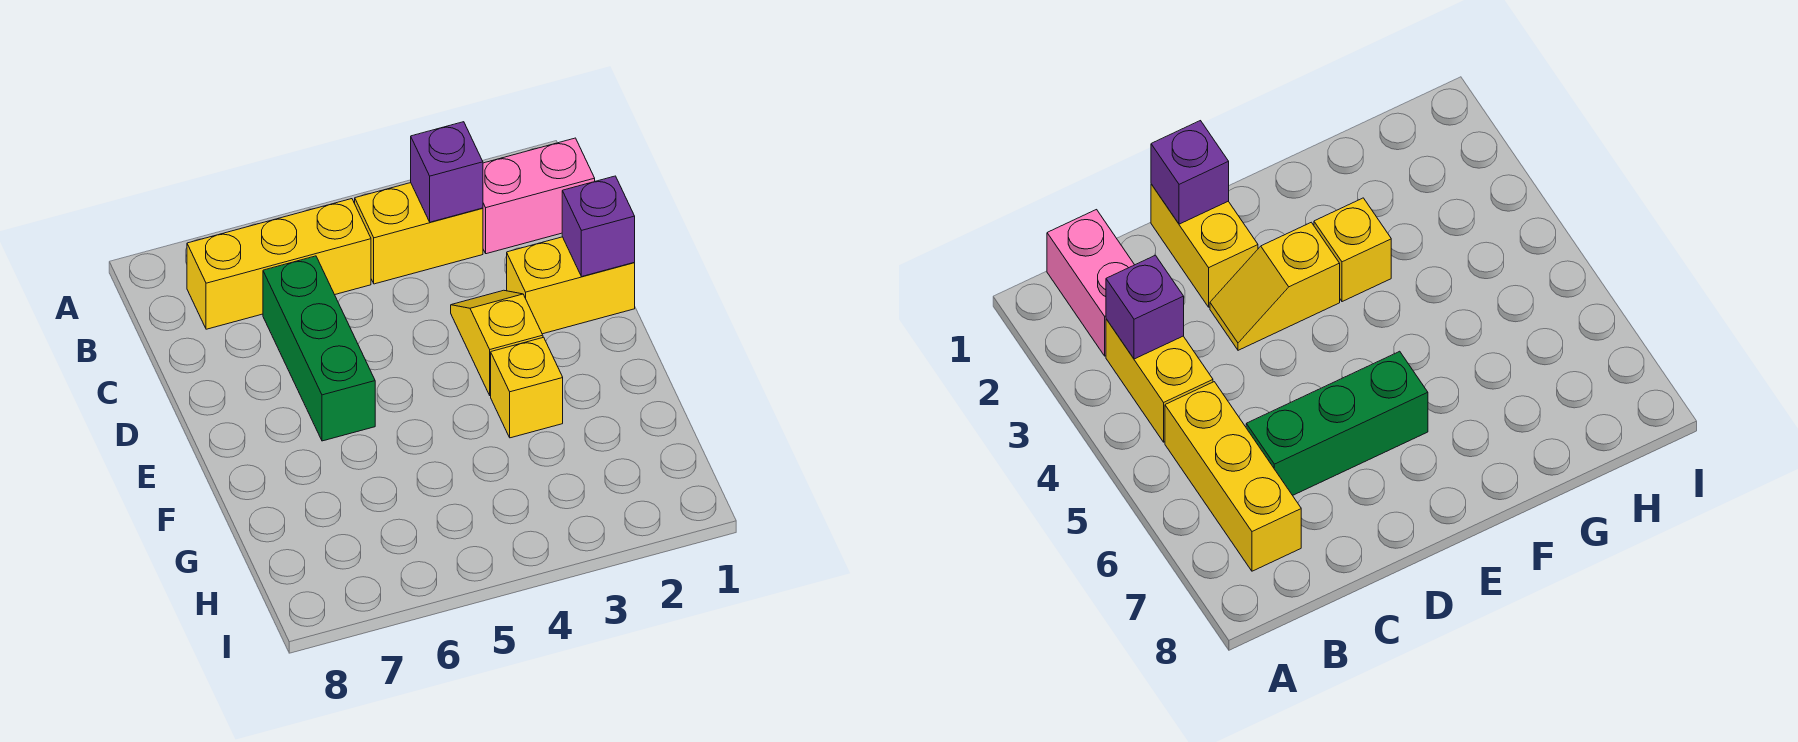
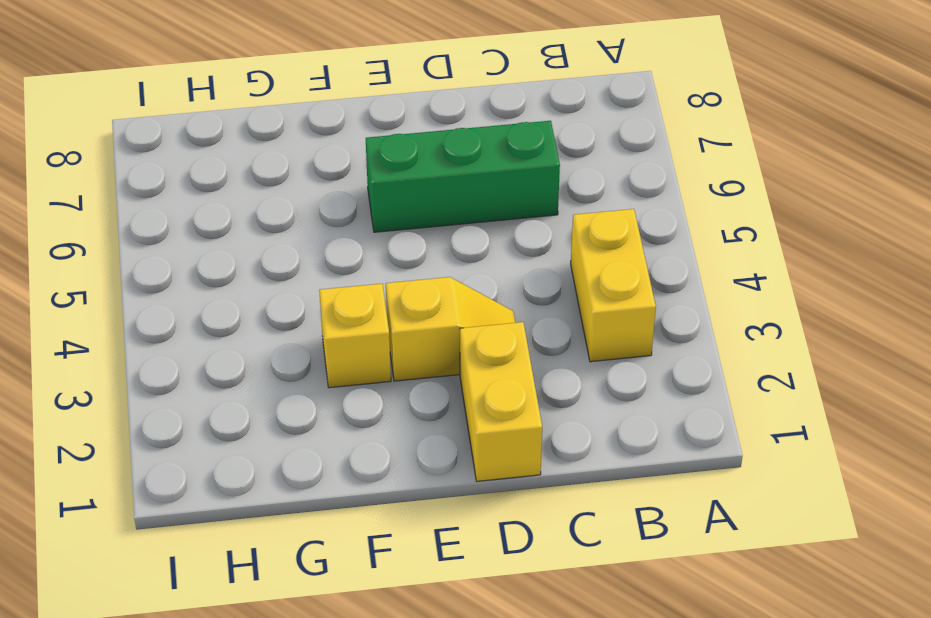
none -> pink 1x2 brick [483,138,595,254]
none -> yellow 1x3 brick [187,199,371,329]

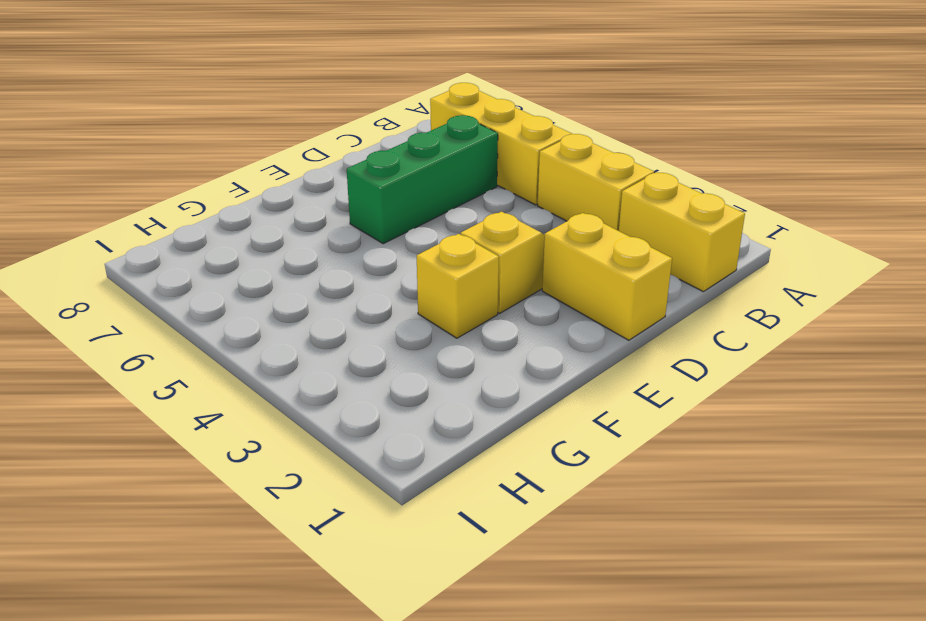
yellow 1x2 brick [619,173,745,292] -> pink 1x2 brick [483,138,595,254]
none -> purple 1x1 brick [411,122,483,222]
none -> purple 1x1 brick [562,176,635,277]

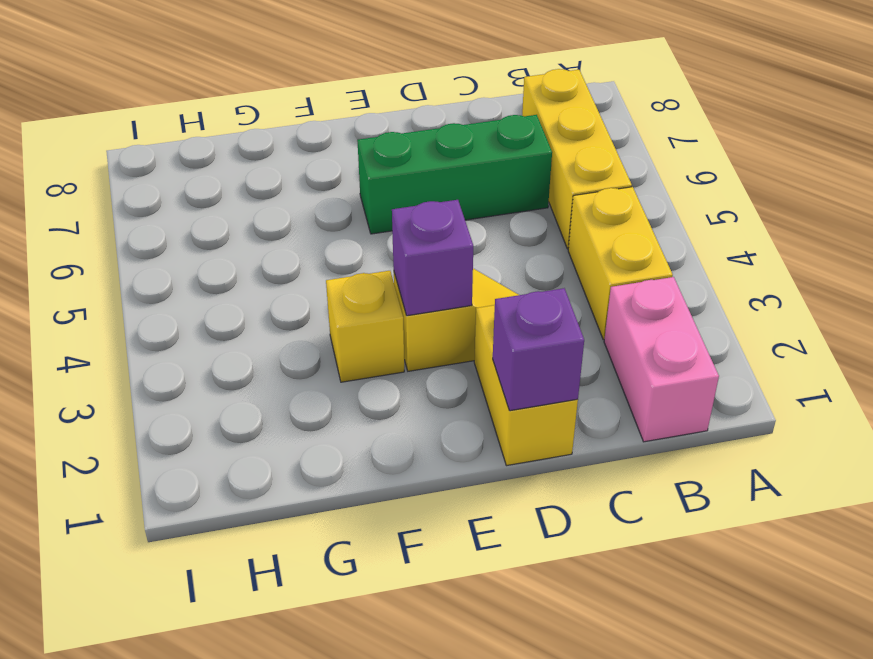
purple 1x1 brick [392,200,473,316] -> purple 1x1 brick moved to [411,122,483,222]

